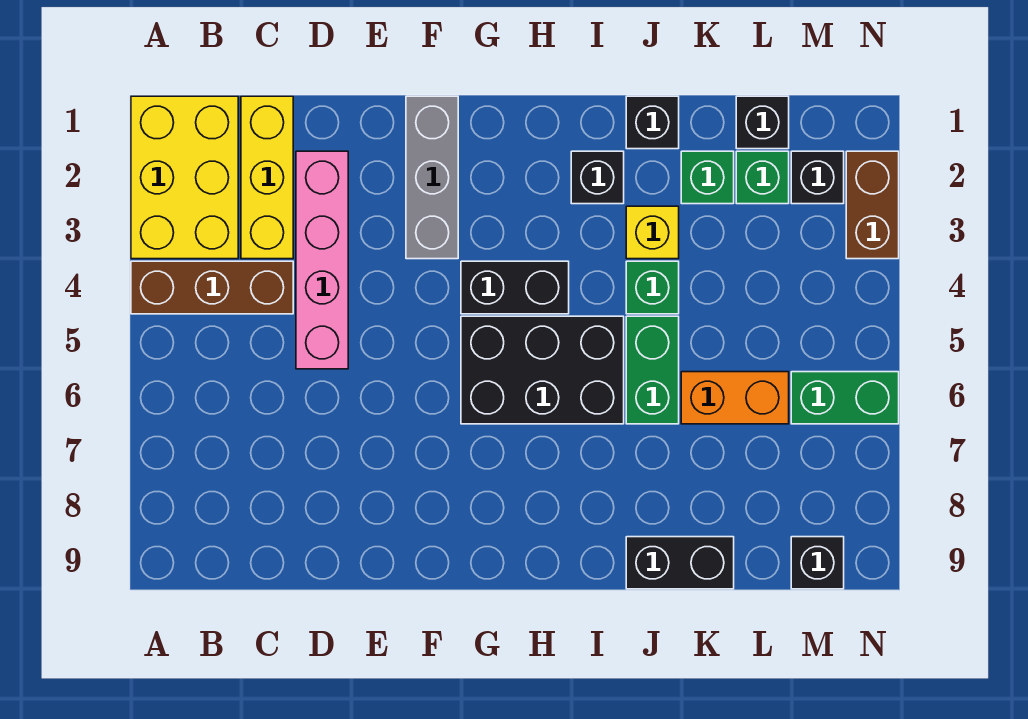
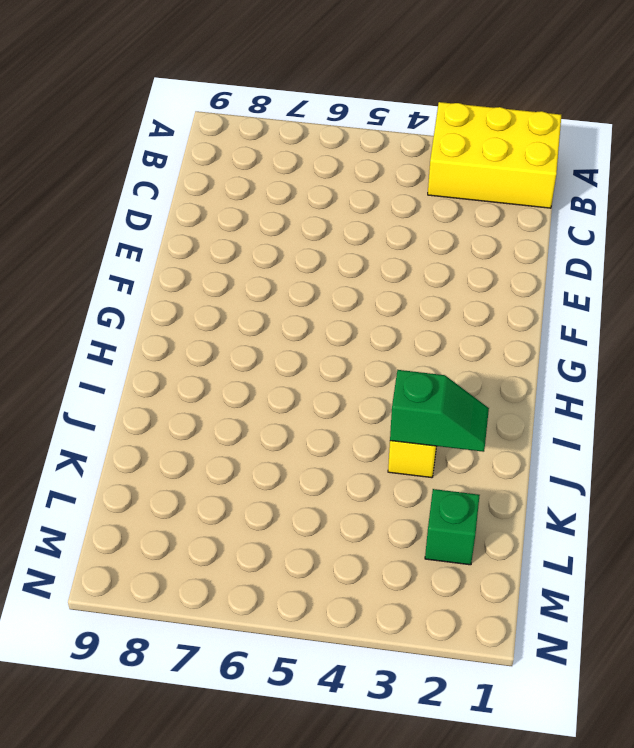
green 1x2 slope [390,370,489,452] -> none
none -> brown 1x3 brick [131,261,293,314]
none -> yellow 1x3 brick [241,96,293,259]
none -> pink 1x4 brick [296,151,348,369]

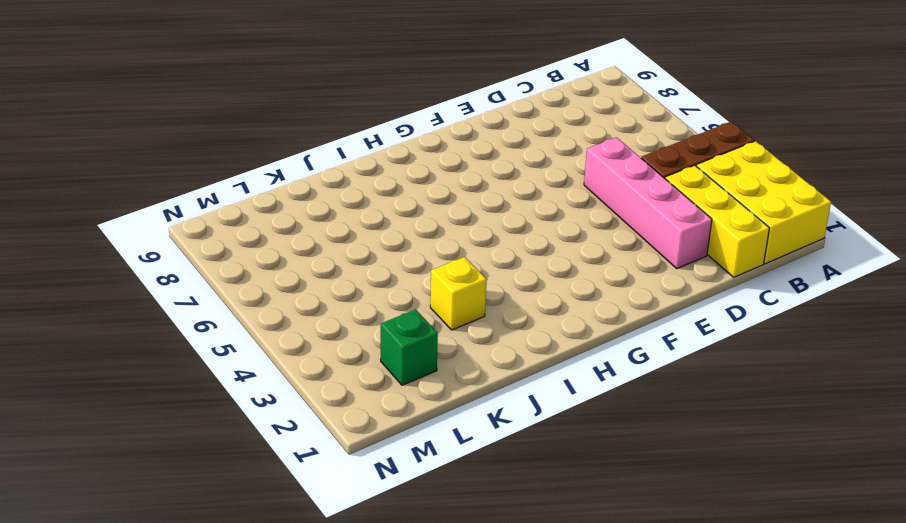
none -> grey 1x3 brick [406,96,458,259]
none -> black 1x2 brick [461,261,569,314]
none -> black 2x3 brick [461,316,624,424]

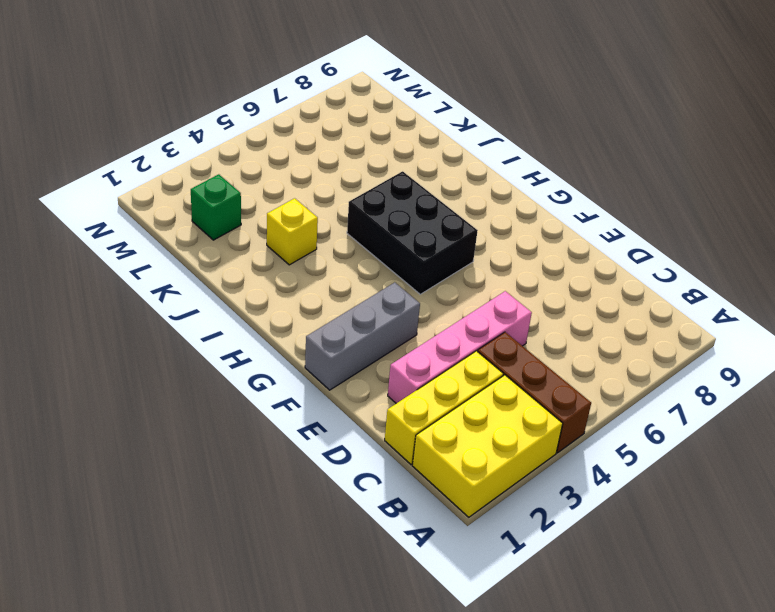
none -> black 1x2 brick [461,261,569,314]
none -> black 1x1 brick [571,151,624,204]
none -> black 1x1 brick [626,96,679,149]

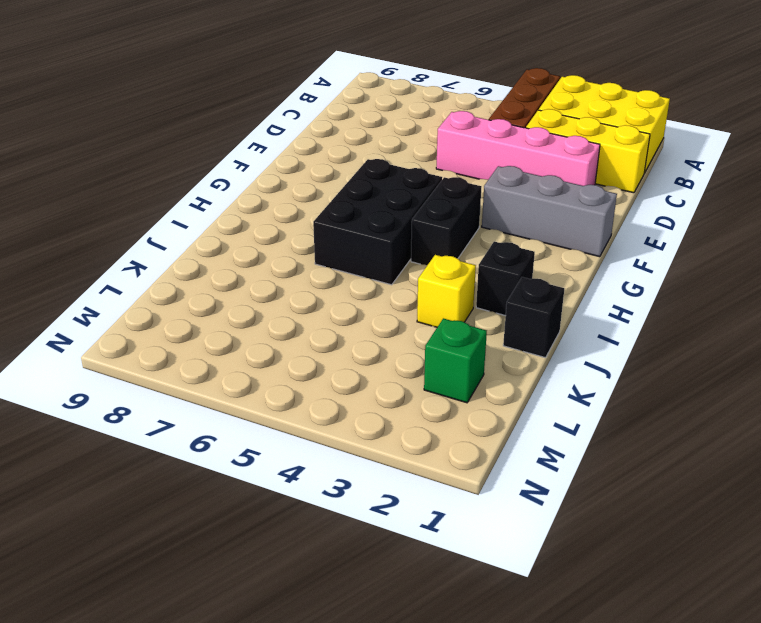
none -> green 1x1 brick [626,261,679,314]
none -> green 1x2 brick [626,316,679,424]
none -> black 1x2 brick [626,537,734,589]

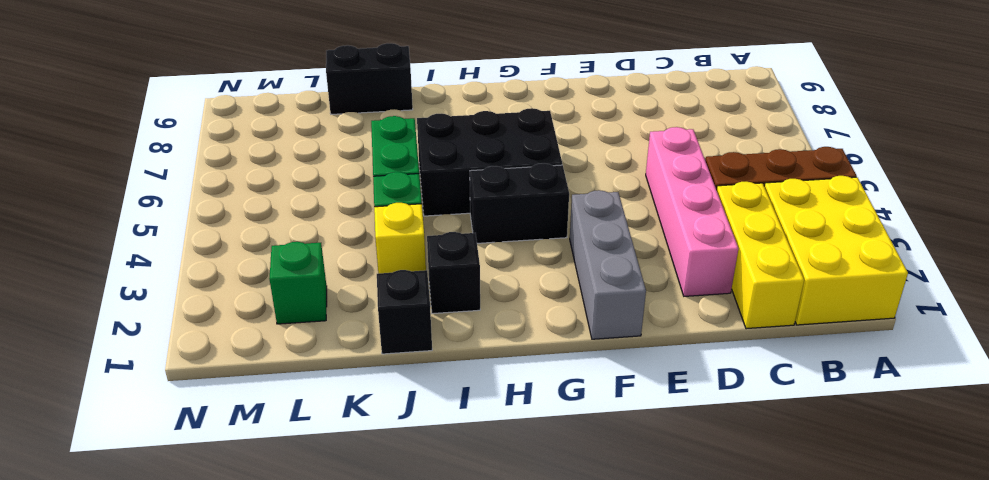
none -> green 1x1 brick [681,151,734,204]
none -> orange 1x2 brick [681,372,789,424]
none -> black 1x1 brick [736,96,789,149]

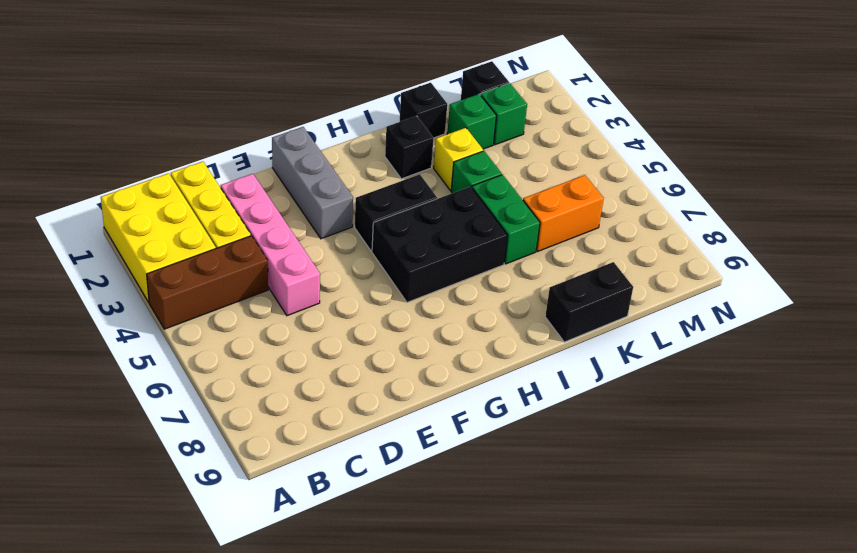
none -> black 1x1 brick [791,151,844,204]
none -> green 1x2 brick [791,372,899,424]
none -> black 1x1 brick [791,537,844,589]

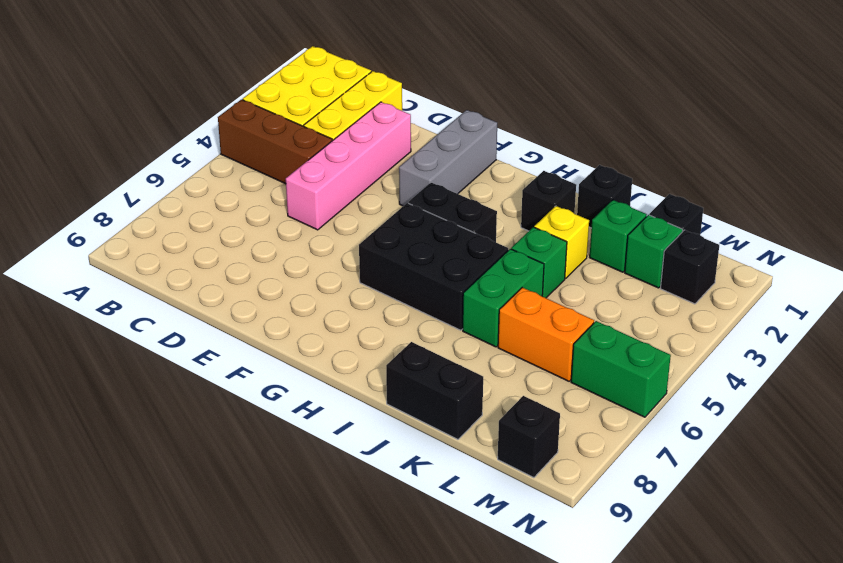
none -> brown 1x2 brick [846,151,899,259]

